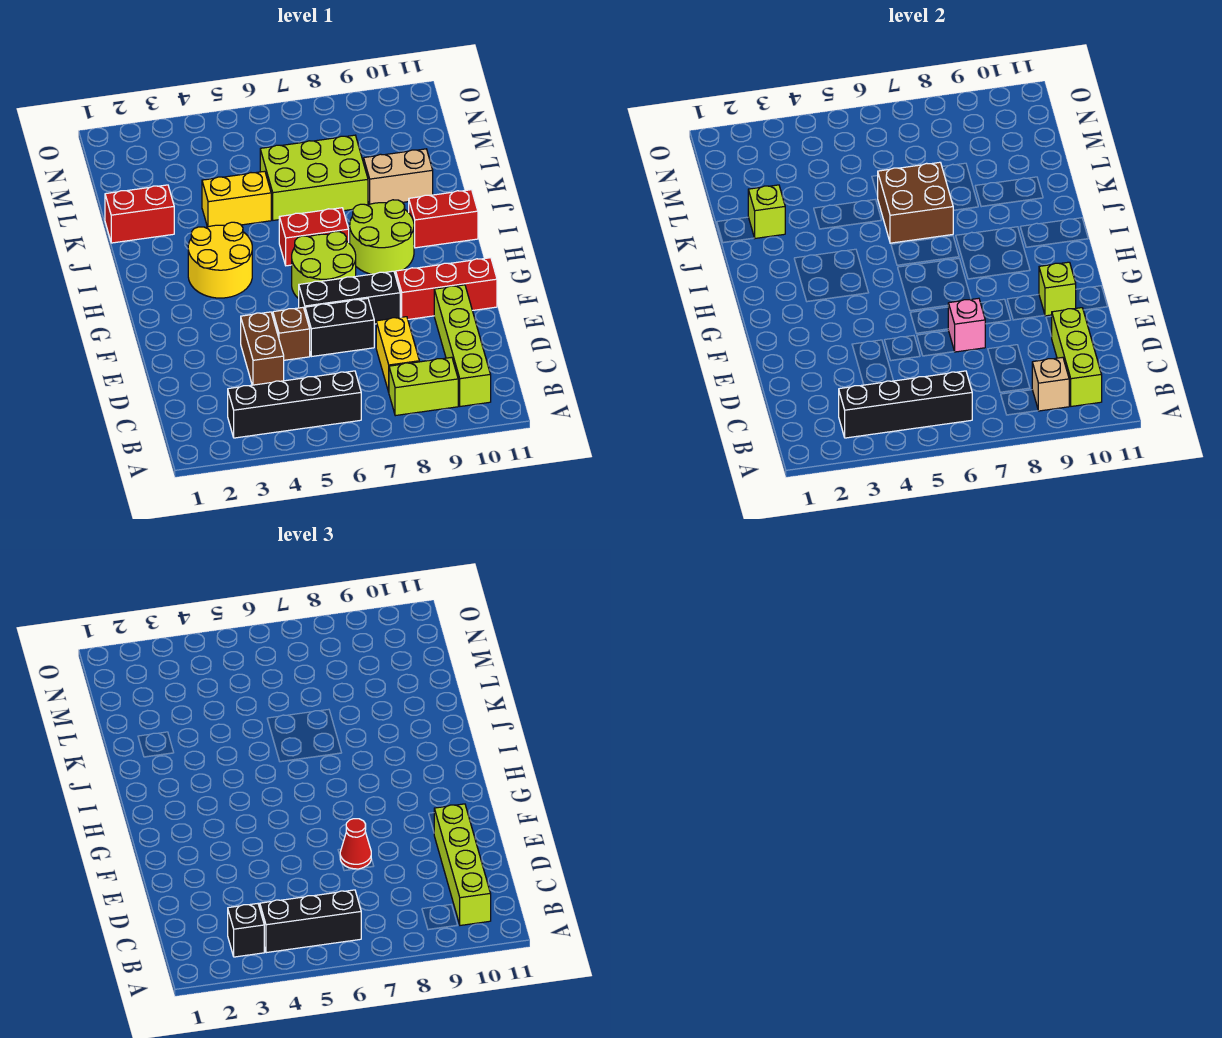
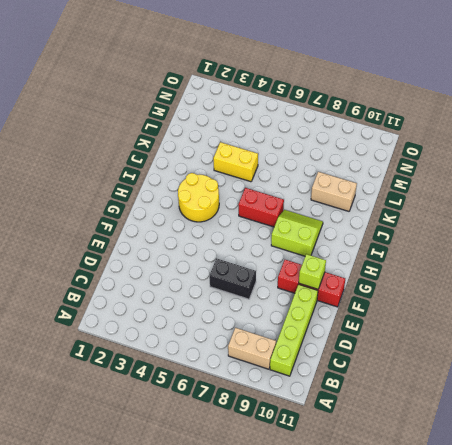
tan 1x2 brick [228,328,276,369] -> lime 1x2 brick [389,357,458,416]
lime 2x2 slope [271,210,323,256] -> lime 2x2 round brick [350,200,414,274]
none -> black 1x4 brick [228,371,361,438]
none -> yellow 1x2 brick [376,317,419,392]
none -> brown 1x2 brick [241,312,284,385]

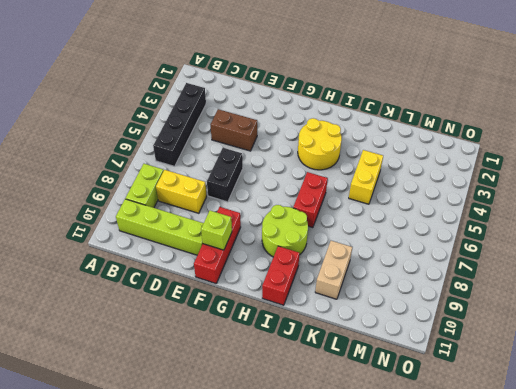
none -> brown 1x1 brick [273,308,310,360]
none -> black 1x3 brick [299,271,400,324]
none -> lime 2x2 round brick [292,232,356,299]

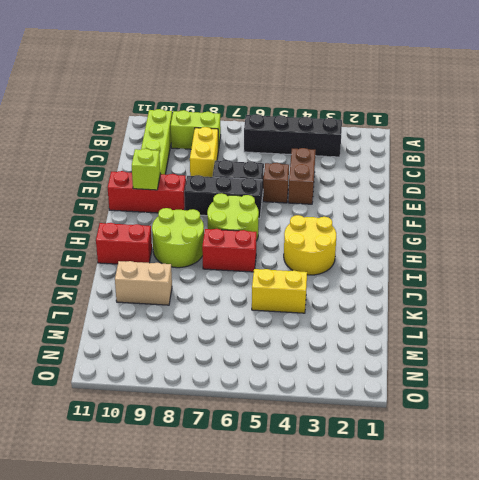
none -> red 1x2 brick [105,185,174,243]
none -> lime 2x3 brick [260,135,368,220]
none -> black 1x4 brick [839,371,972,438]

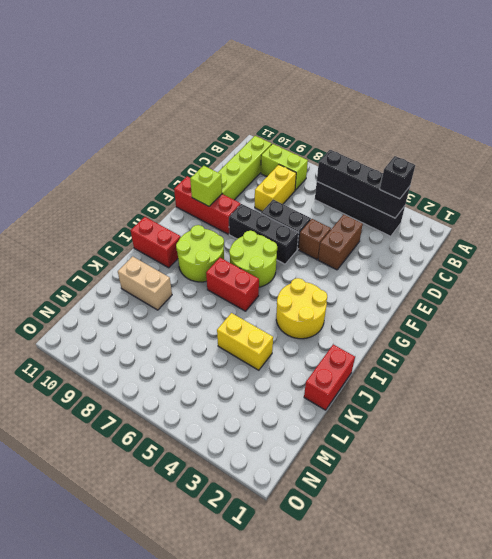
red 1x2 brick [304,345,355,410] -> red 1x2 brick turned to [105,185,174,243]
none -> lime 2x3 brick [260,135,368,220]
none -> tan 1x1 brick [1032,357,1069,411]
none -> lime 1x3 brick [1052,308,1102,406]

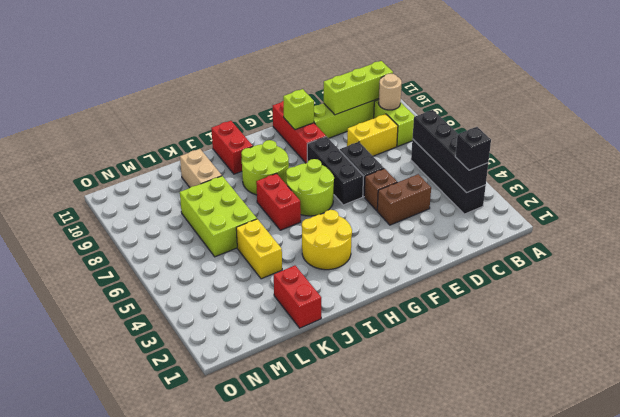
tan 1x1 round brick [379,74,402,110] -> tan 1x1 brick [1032,357,1069,411]
none -> pink 1x1 brick [948,298,985,352]
none -> brown 2x2 brick [878,162,953,243]
none -> lime 1x1 brick [748,185,785,238]

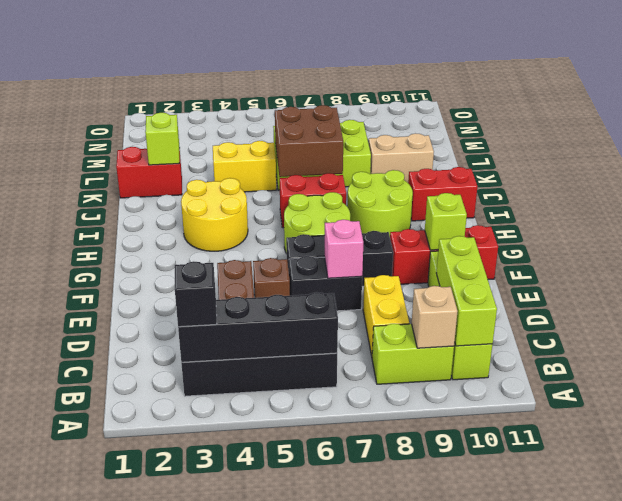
none -> black 1x3 brick [260,890,361,953]
none -> lime 1x4 brick [434,804,491,925]
none -> red 1x1 cone [340,819,371,869]

